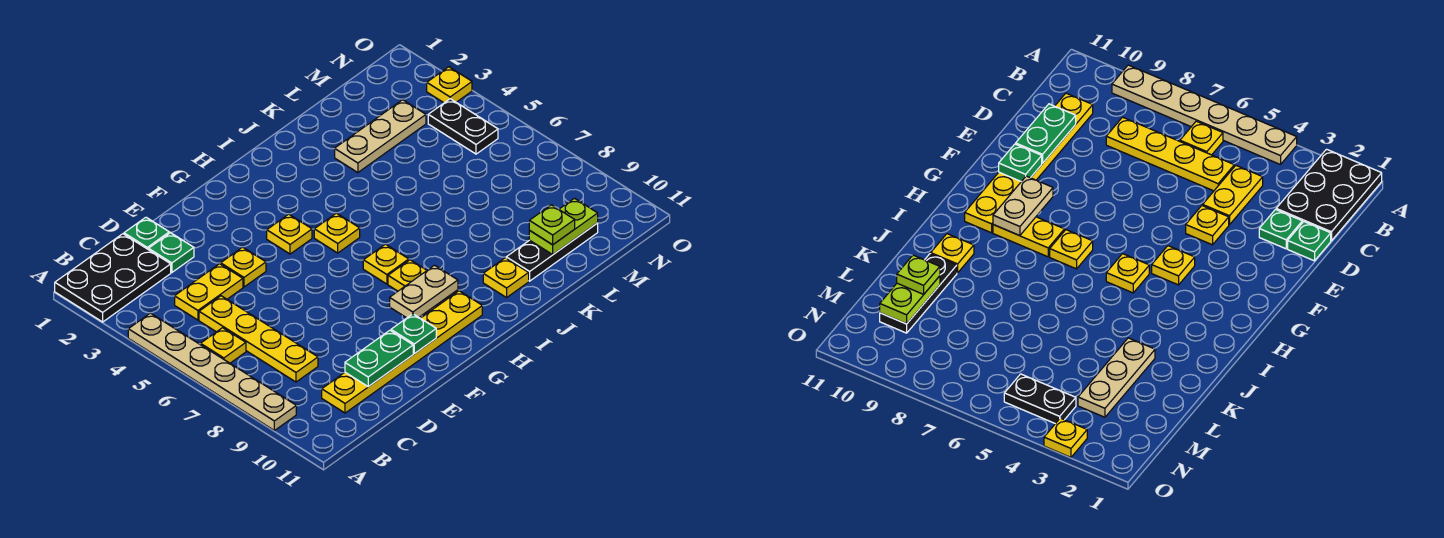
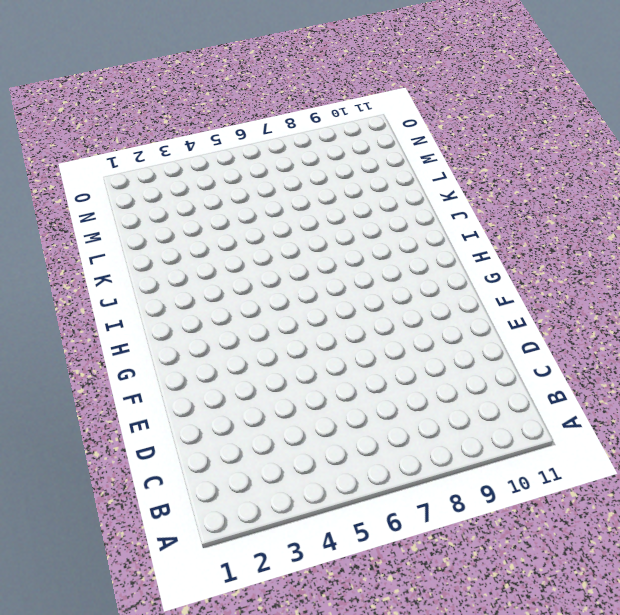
none -> black 2x3 plate [55,234,171,322]
none -> tan 1x6 plate [128,313,296,431]
none -> yellow 1x1 plate [201,328,246,363]

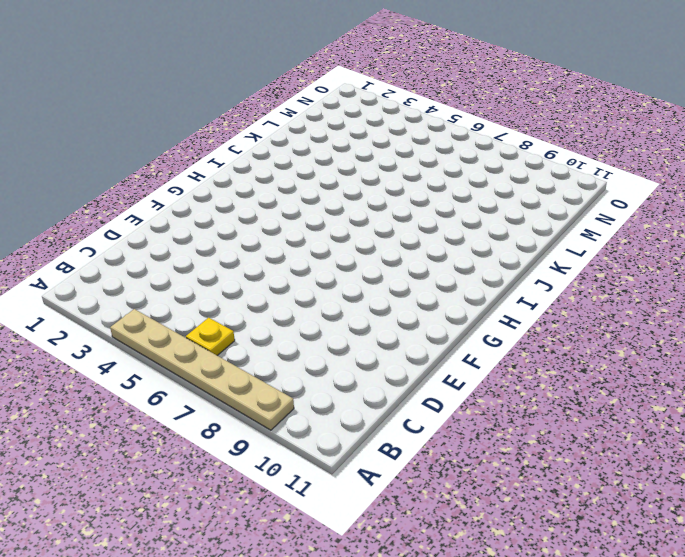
none -> black 2x3 plate [55,234,171,322]
none -> yellow 1x2 plate [175,264,243,320]
none -> yellow 1x4 plate [199,296,318,382]

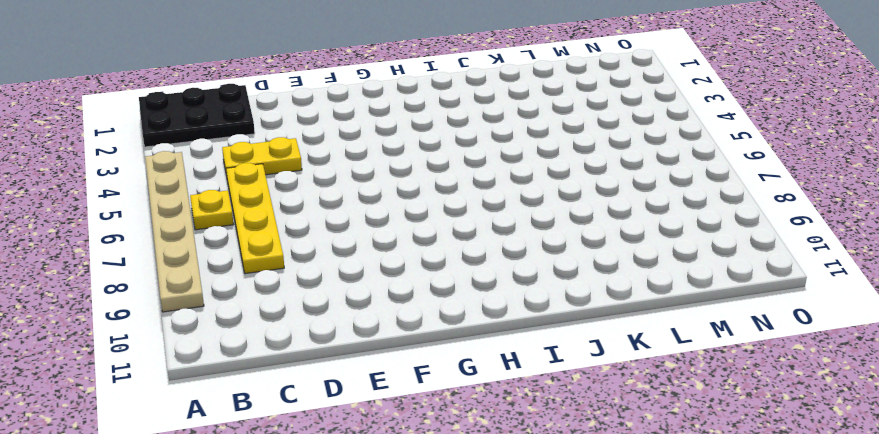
none -> yellow 1x6 plate [322,291,482,413]
none -> green 1x1 plate [124,217,169,250]
none -> green 1x1 plate [149,233,194,272]

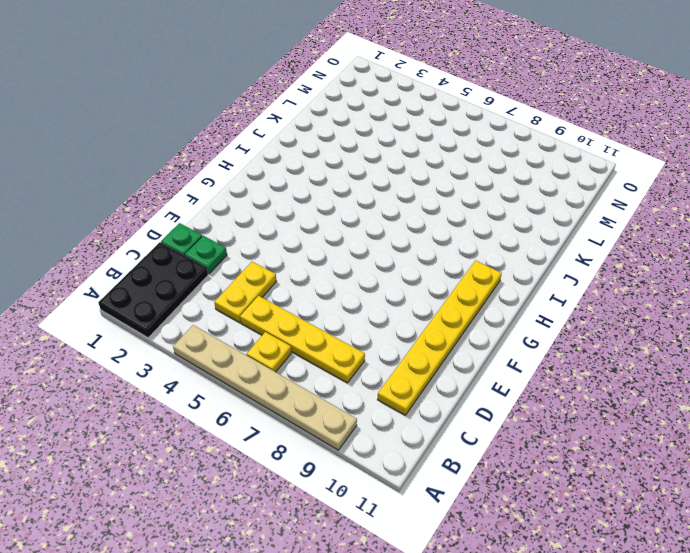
none -> yellow 1x1 plate [221,247,266,287]
none -> yellow 1x1 plate [267,214,312,254]
none -> yellow 1x1 plate [314,213,360,253]

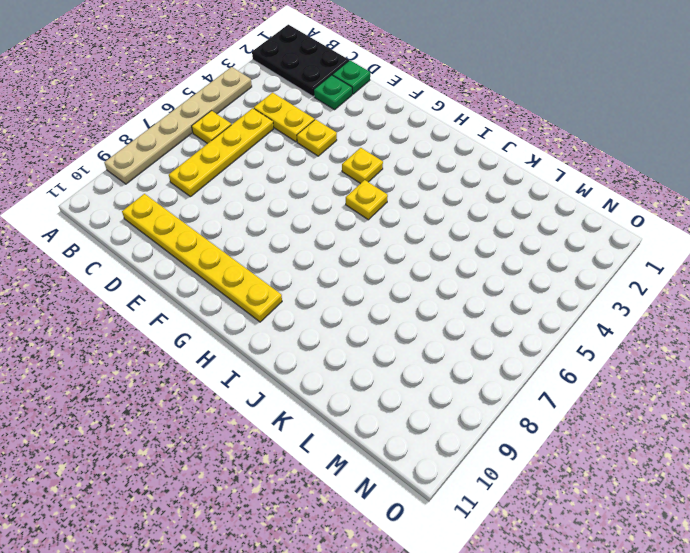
none -> yellow 1x1 plate [363,244,409,284]
none -> yellow 1x2 plate [388,260,458,311]
none -> yellow 1x1 plate [483,258,529,298]

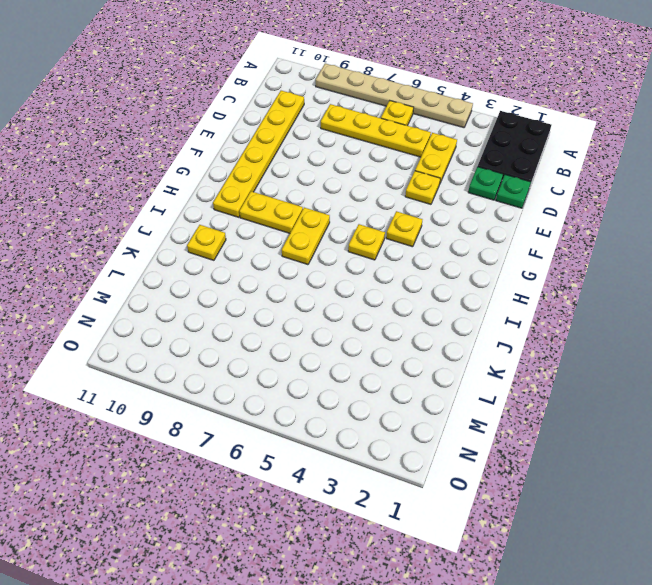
yellow 1x2 plate [282,208,330,265] -> yellow 1x1 plate [363,244,409,284]
none -> tan 1x3 plate [335,100,426,173]
none -> black 1x3 plate [506,223,598,281]
none -> black 1x2 plate [428,99,498,154]

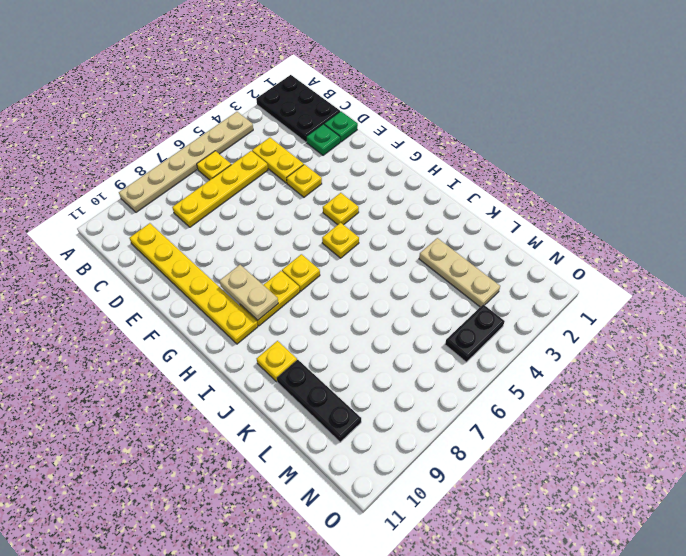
none -> yellow 1x1 plate [427,67,472,103]
none -> green 1x2 plate [345,330,413,387]
none -> green 1x1 plate [391,314,436,354]

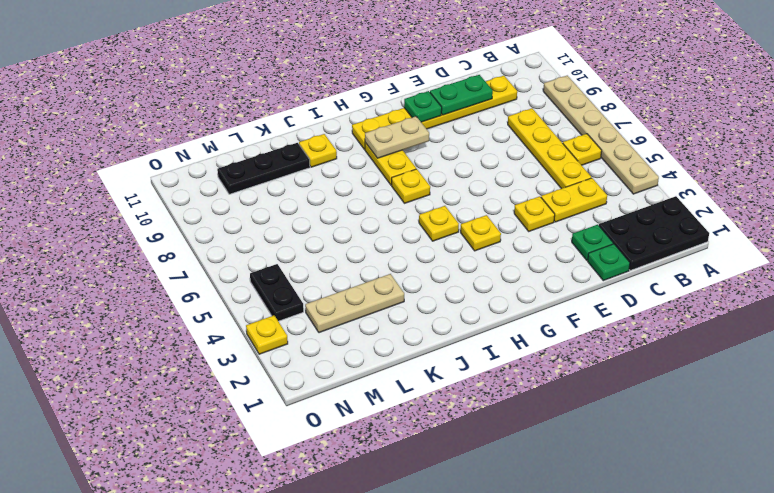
none -> lime 1x2 plate [529,198,598,254]
none -> lime 1x1 plate [529,205,575,245]

